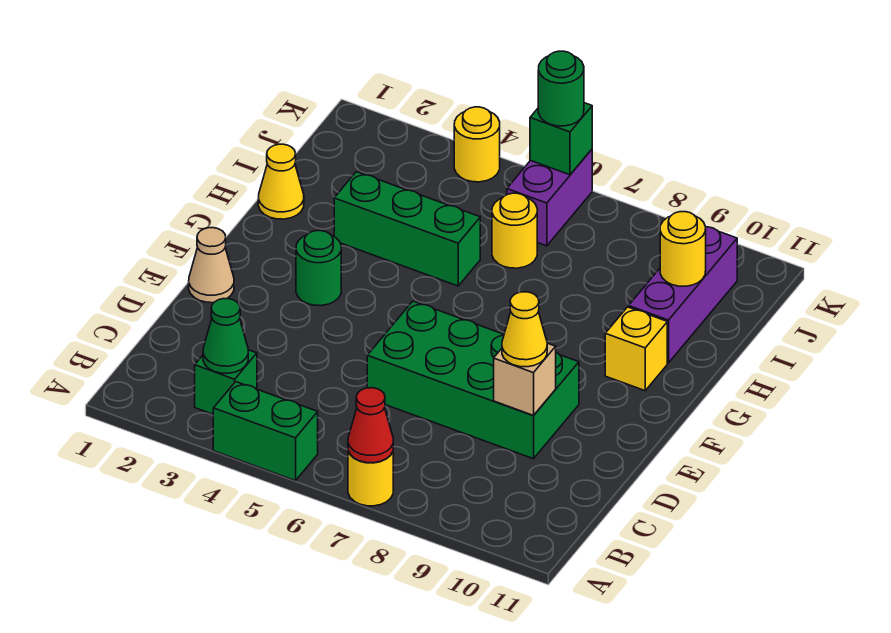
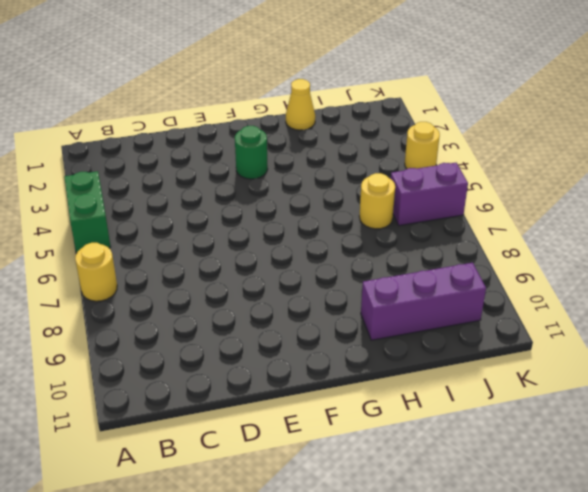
none -> green 1x1 brick [195,350,257,414]
none -> green 2x4 brick [367,301,579,459]
none -> tan 1x1 cone [189,228,234,303]

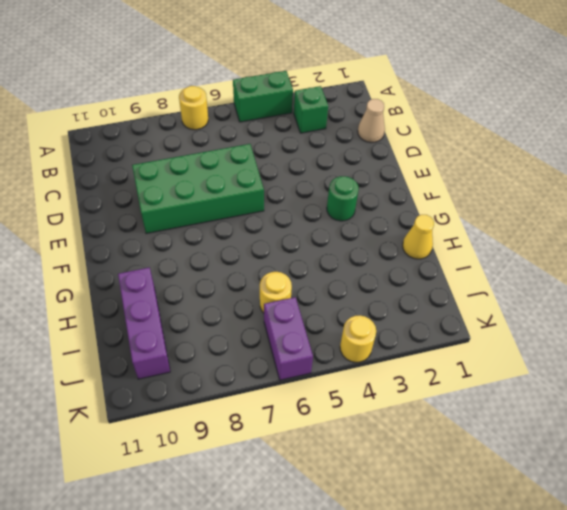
tan 1x1 cone [358,99,385,142] -> tan 1x1 cone moved to [189,228,234,303]
none -> yellow 1x1 brick [605,307,667,391]
none -> green 1x3 brick [334,172,480,286]
none -> red 1x1 cone [348,388,393,463]

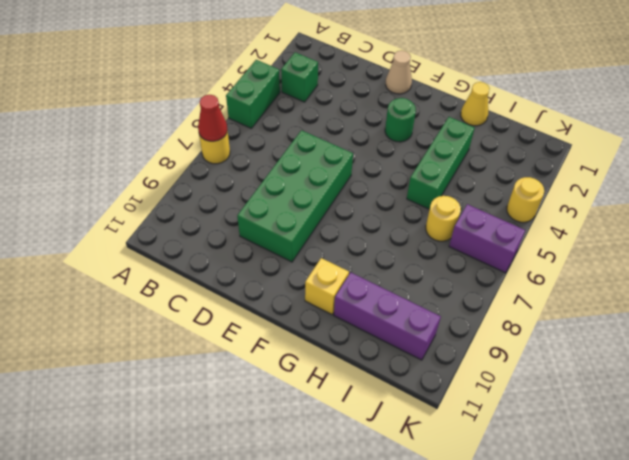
none -> green 1x1 cone [203,299,248,373]
none -> tan 1x1 brick [494,343,556,415]
none -> yellow 1x1 round brick [660,212,706,286]

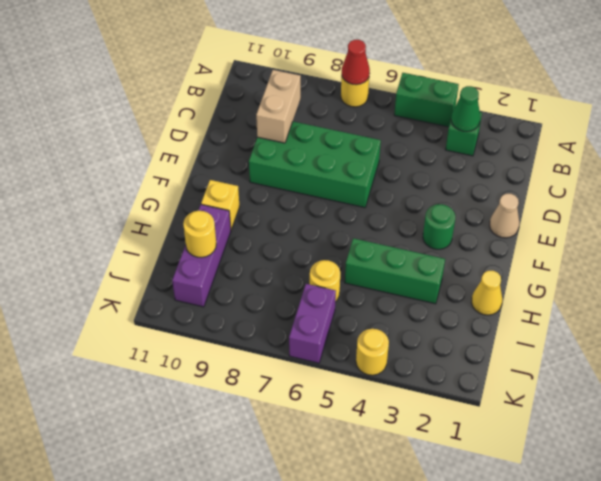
tan 1x2 brick [256,70,301,143] -> tan 1x1 brick [494,343,556,415]
none -> green 1x1 brick [530,103,592,175]
none -> yellow 1x1 cone [502,292,547,367]
none -> green 1x1 round brick [538,51,584,126]

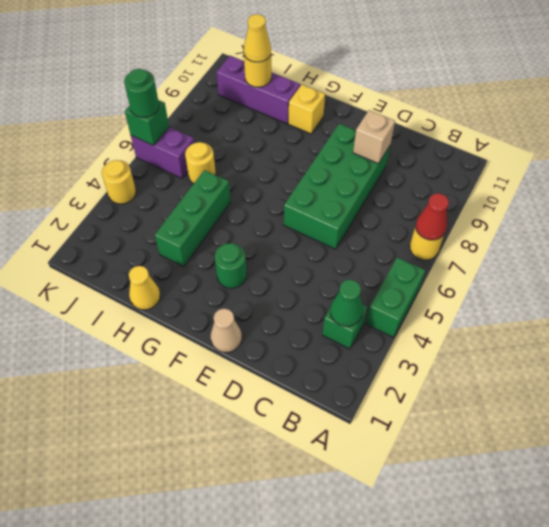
yellow 1x1 cone [244,14,271,62] -> yellow 1x1 cone moved to [502,292,547,367]

